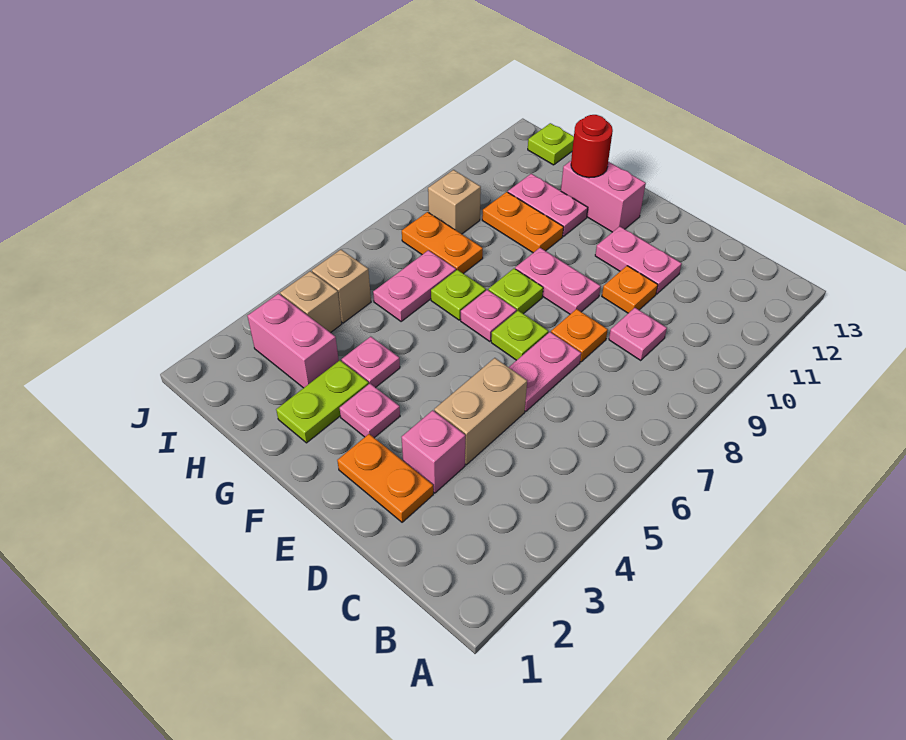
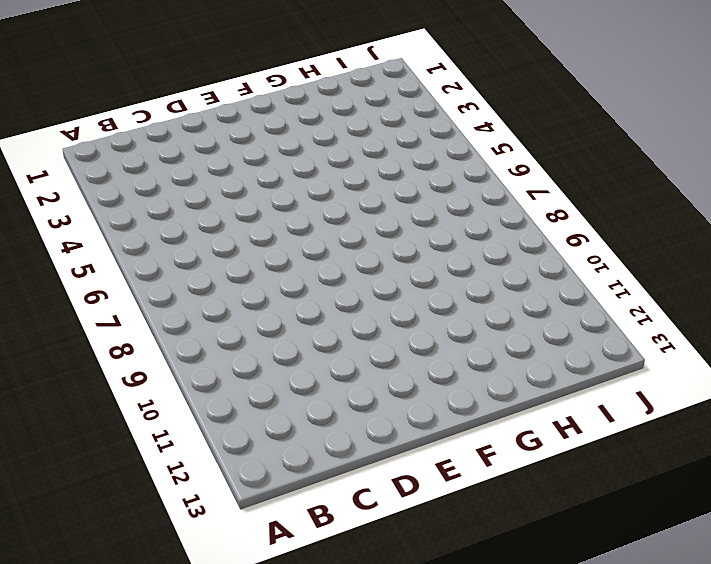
none -> pink 1x1 plate [609,308,667,360]
none -> orange 1x2 plate [337,434,433,522]
none -> pink 1x1 brick [402,410,465,493]

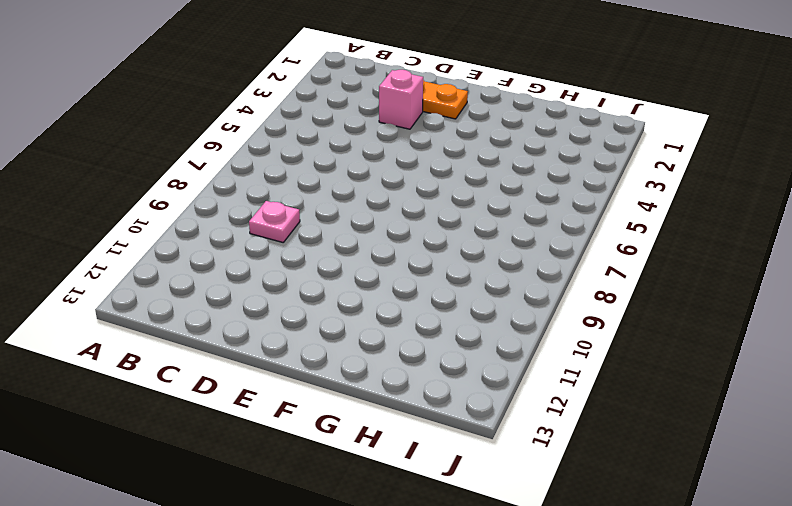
none -> tan 1x2 brick [434,358,527,465]
none -> pink 1x2 plate [509,332,581,412]
none -> orange 1x1 plate [551,309,608,362]

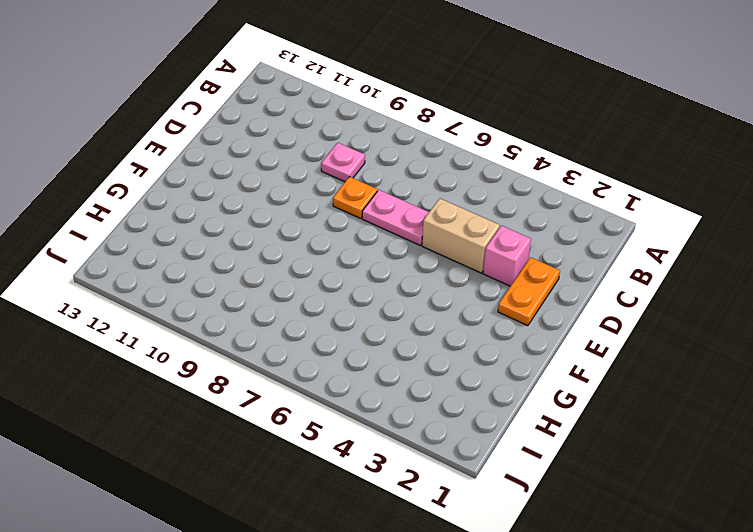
none -> orange 1x1 plate [602,266,658,313]
none -> pink 1x2 plate [595,226,682,294]
none -> lime 1x1 plate [491,311,548,360]

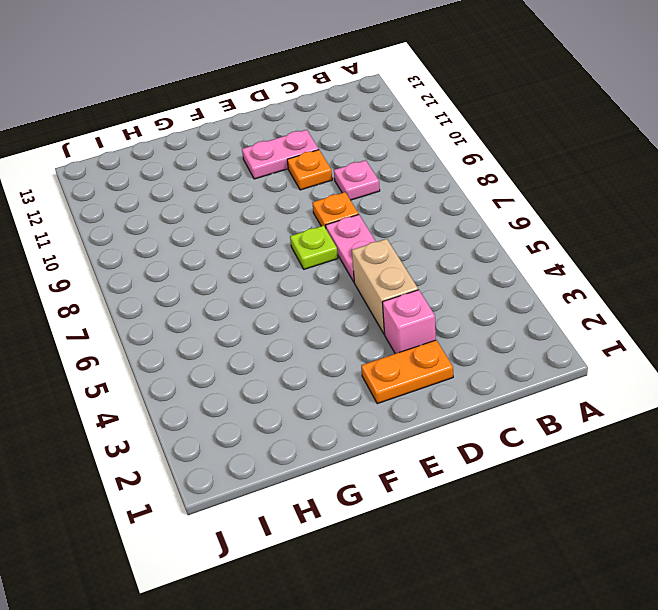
none -> pink 1x2 plate [515,248,601,314]
none -> pink 1x1 plate [340,384,400,438]
none -> pink 1x1 plate [461,290,516,341]

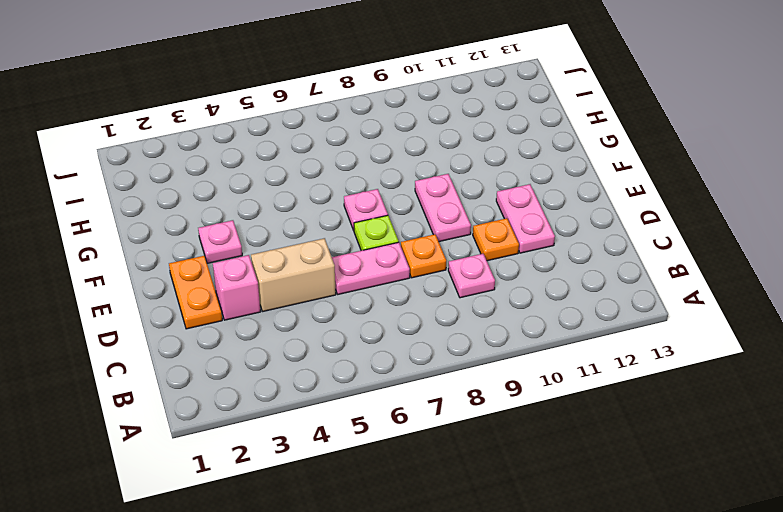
none -> lime 1x1 plate [488,269,543,314]
none -> pink 1x2 brick [561,161,646,232]
none -> lime 1x2 plate [276,360,369,443]

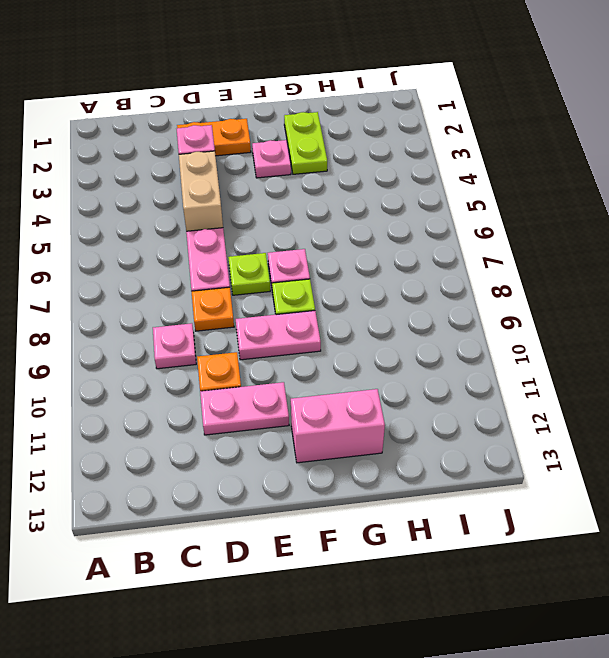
none -> pink 1x1 plate [341,337,400,388]
none -> lime 1x1 plate [431,270,486,320]
none -> orange 1x2 plate [482,192,564,253]

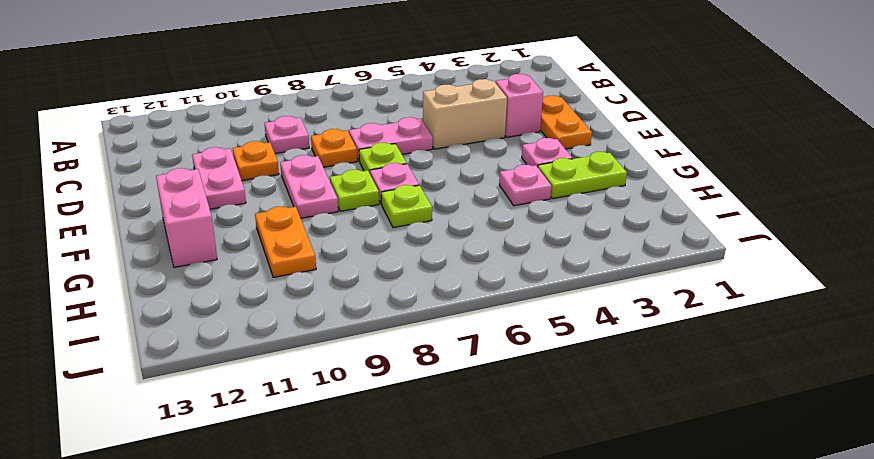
none -> pink 1x2 plate [508,174,588,236]
none -> pink 1x2 brick [247,294,339,388]
none -> pink 1x2 plate [373,250,456,321]

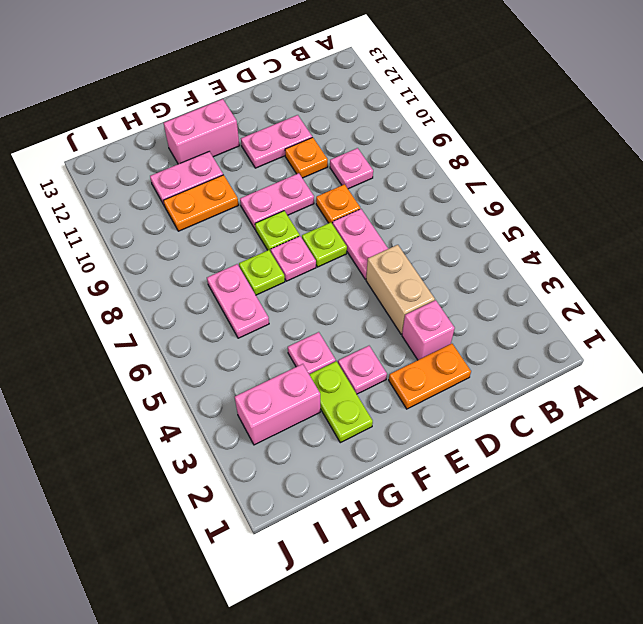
none -> orange 1x2 plate [402,212,483,274]
none -> tan 1x1 brick [280,271,342,333]
none -> tan 1x1 brick [312,250,371,323]

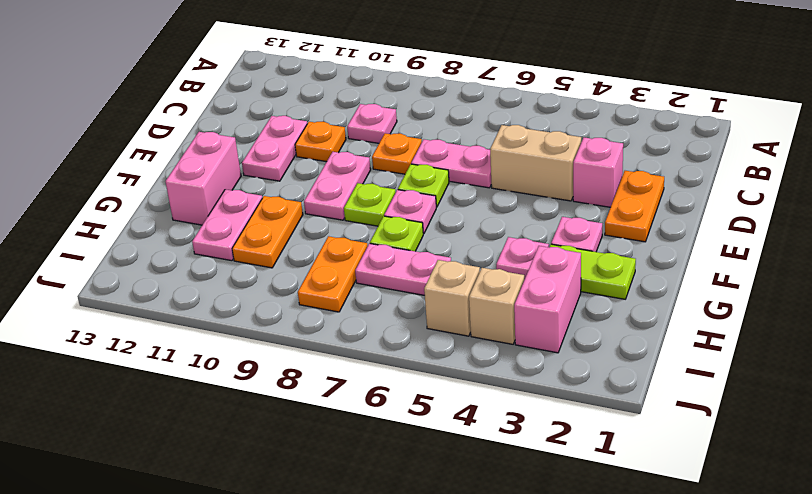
none -> tan 1x1 brick [428,170,481,234]
none -> lime 1x1 plate [528,123,574,165]
none -> red 1x1 round brick [571,115,613,178]

